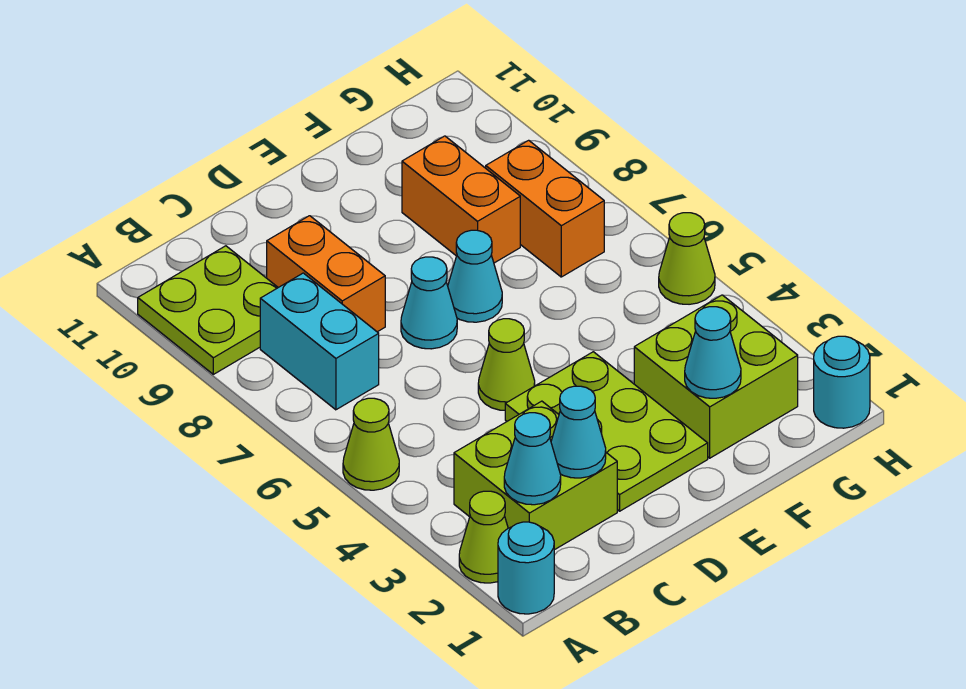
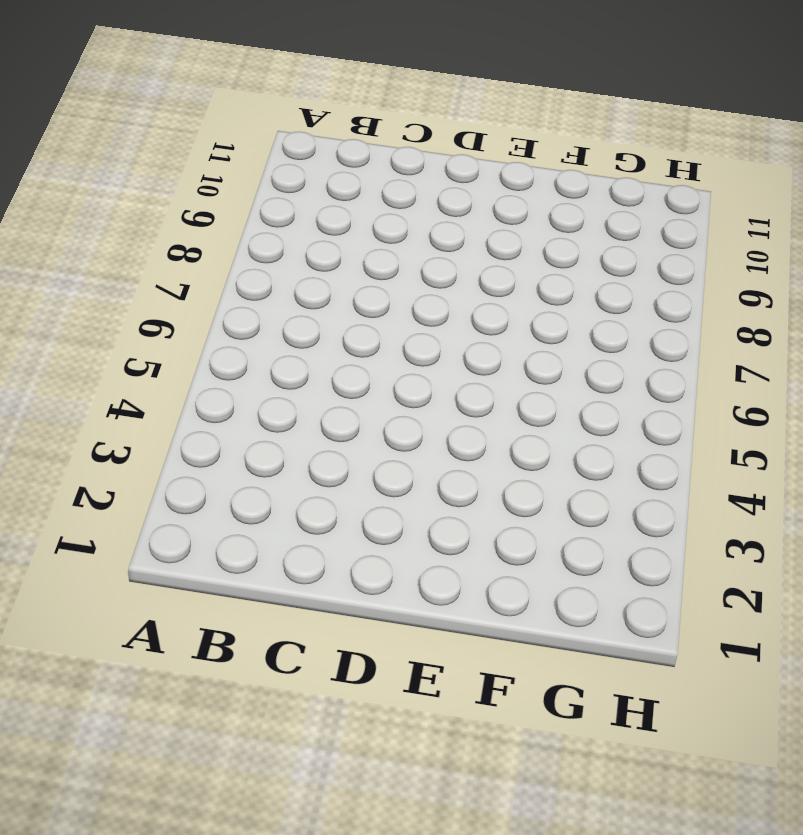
none -> cyan 1x1 round brick [498,522,554,614]
none -> lime 1x1 cone [459,491,508,583]
none -> lime 1x1 cone [343,398,399,490]

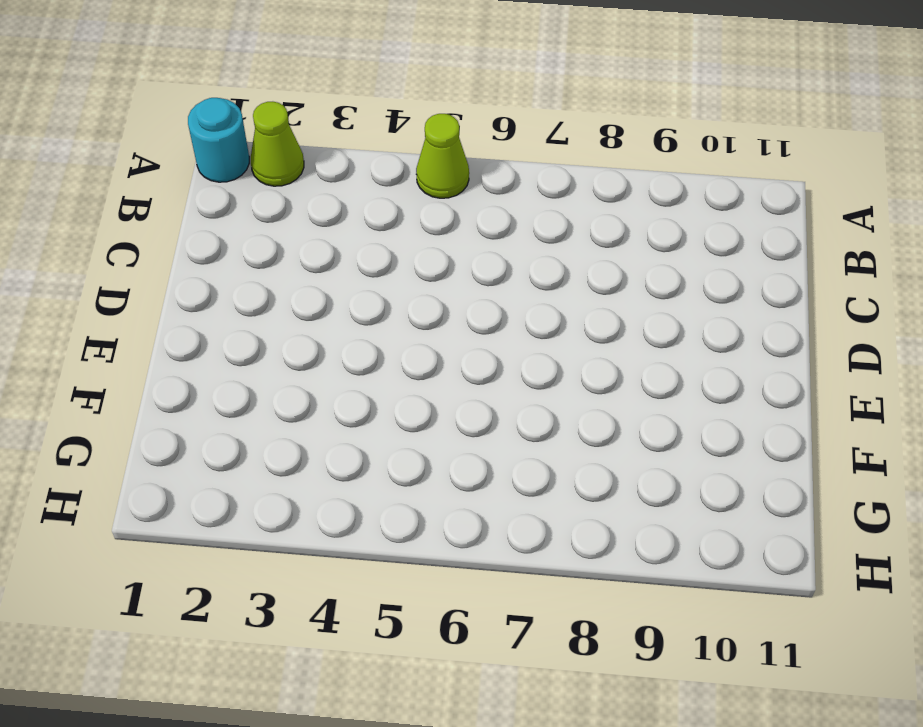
none -> lime 2x2 plate [138,246,278,374]
none -> lime 2x2 brick [454,401,617,550]
none -> cyan 1x2 brick [260,273,379,410]

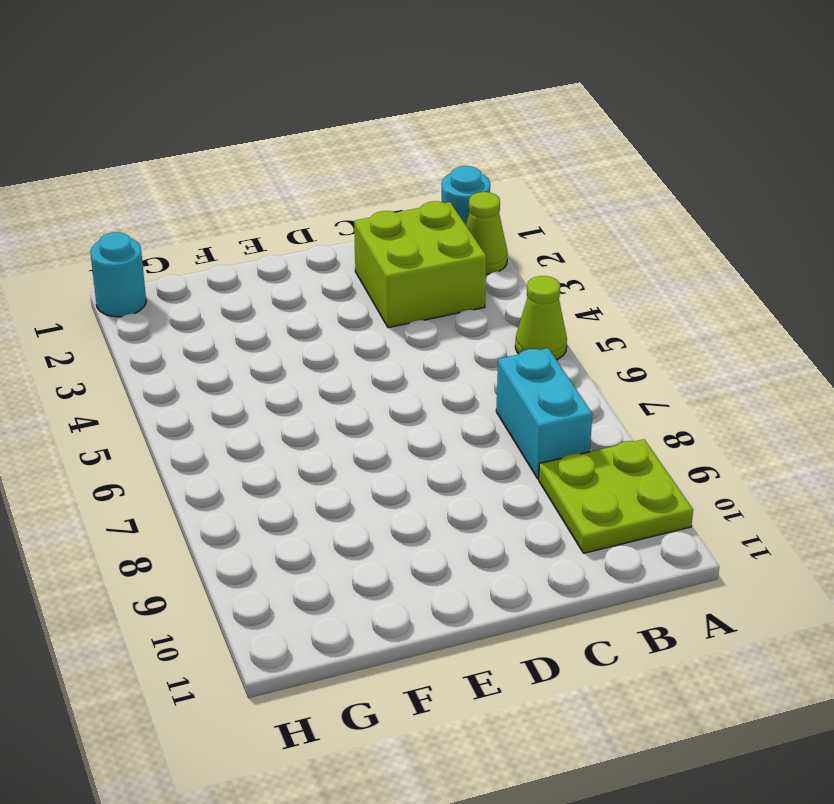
none -> orange 1x2 brick [267,216,385,332]
none -> lime 2x3 plate [505,352,708,511]
none -> lime 1x1 cone [478,319,535,410]

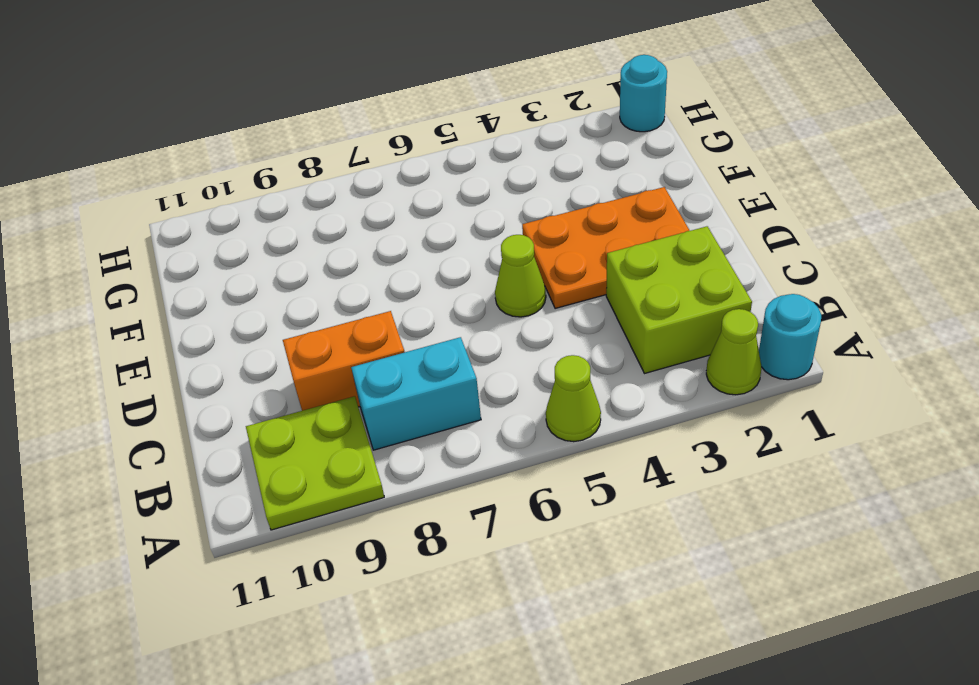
orange 2x3 plate [522,187,690,309] -> lime 2x3 plate [505,352,708,511]
none -> cyan 1x1 cone [401,257,457,349]
none -> cyan 1x1 cone [448,230,502,322]
none -> lime 2x2 brick [634,295,798,458]

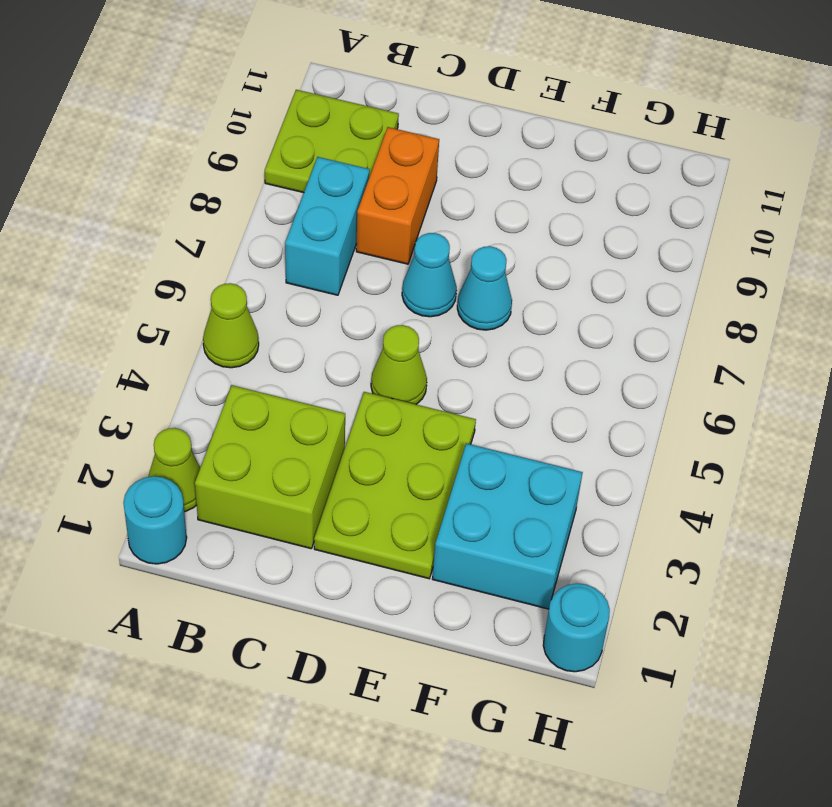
cyan 2x2 brick [432,443,583,609] -> lime 2x2 brick [634,295,798,458]
none -> orange 1x2 brick [402,136,520,263]
none -> orange 1x2 brick [486,140,604,277]
none -> lime 1x1 cone [659,213,715,304]

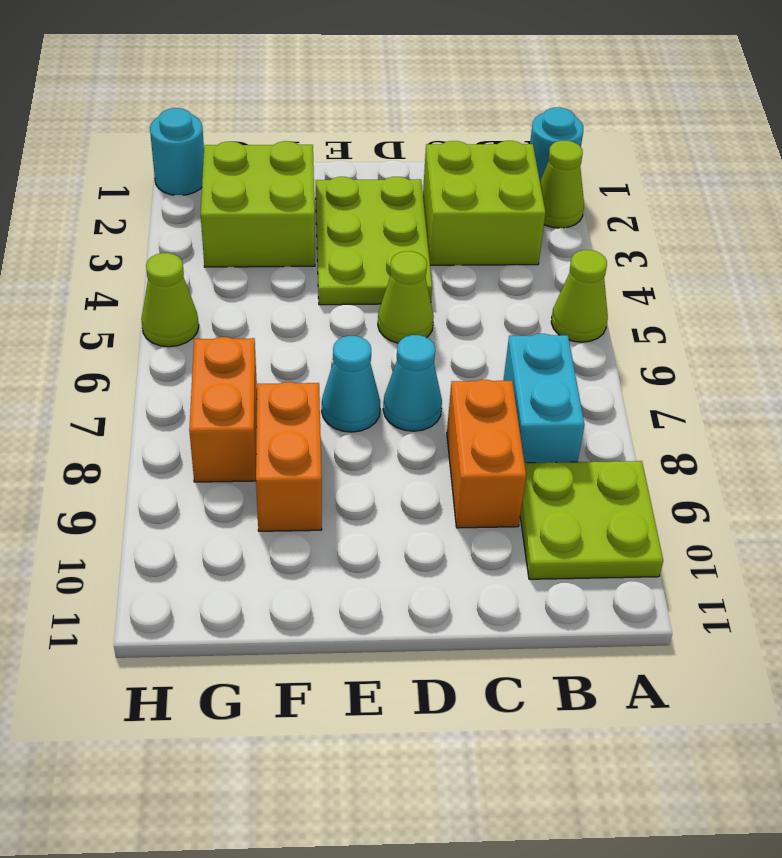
none -> cyan 1x1 cone [504,413,561,505]
none -> cyan 1x1 cone [551,386,606,478]
none -> cyan 1x1 cone [685,307,741,398]

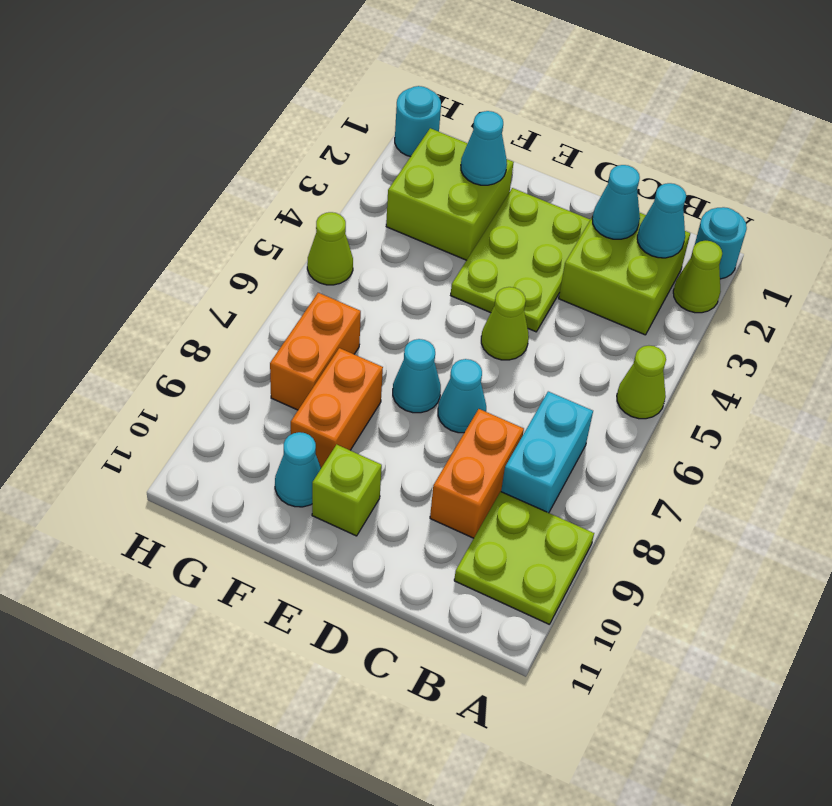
lime 1x1 brick [312,444,382,536] -> none
cyan 1x1 cone [275,432,321,507] -> none

